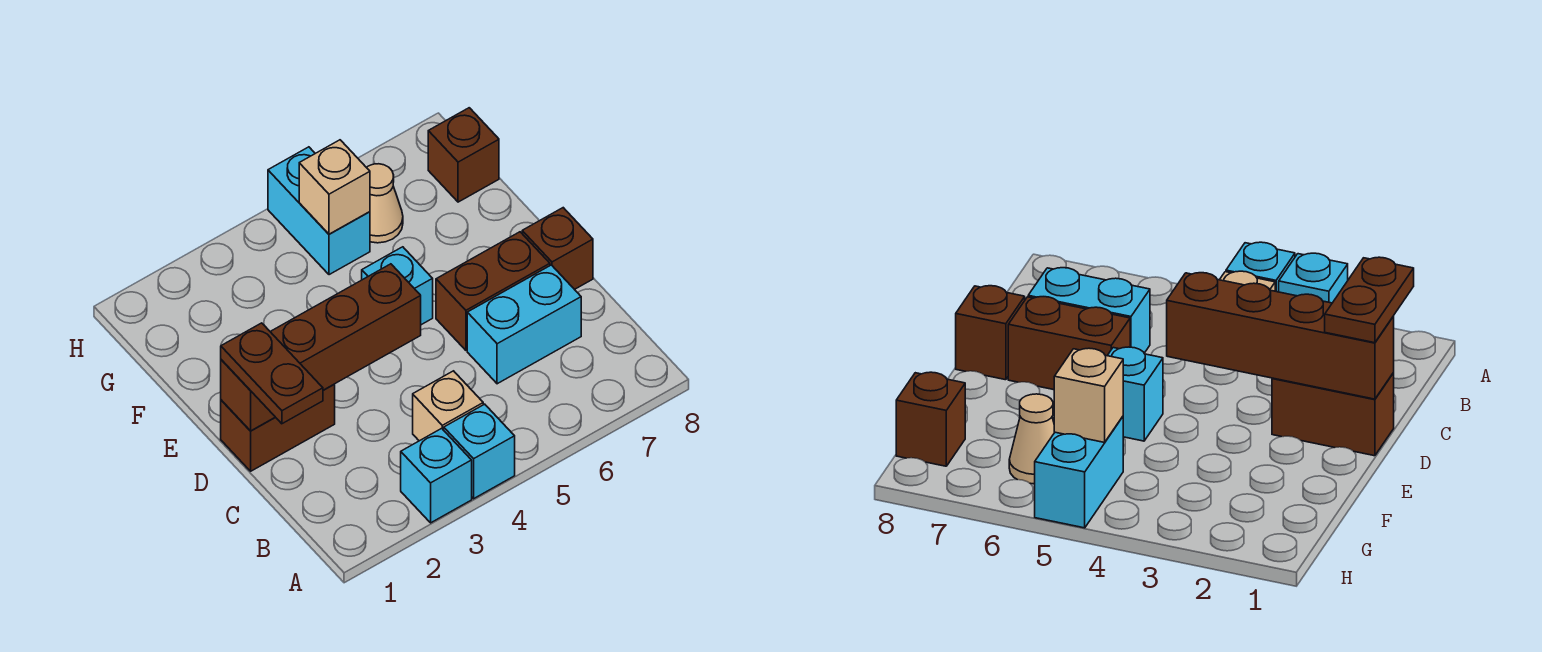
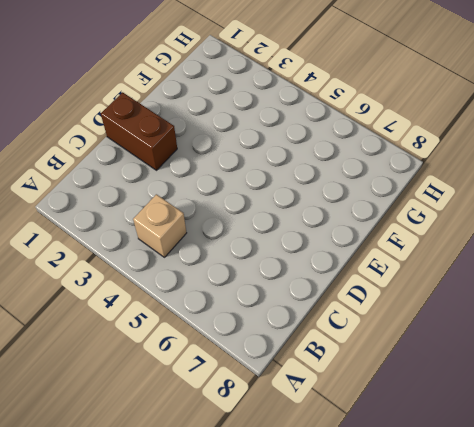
none -> cyan 1x1 brick [401,428,472,523]
none -> cyan 1x1 brick [444,404,515,499]
none -> cyan 1x2 brick [467,265,581,384]

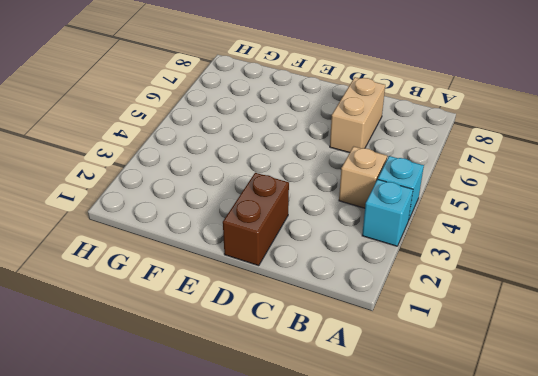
tan 1x2 brick [330,77,385,153] -> cyan 1x2 brick [467,265,581,384]
none -> brown 1x2 brick [436,232,550,350]
none -> brown 1x1 brick [522,208,593,289]
none -> cyan 1x1 brick [362,247,433,325]

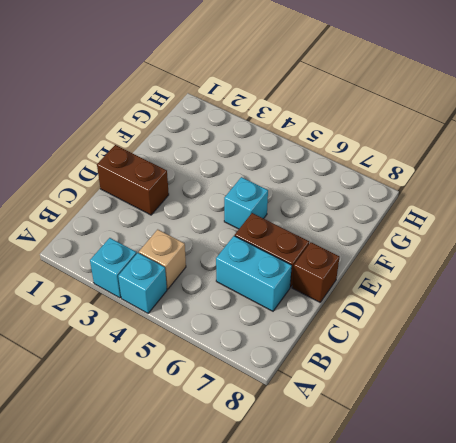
none -> cyan 1x2 brick [268,147,370,275]
none -> tan 1x1 cone [367,164,403,243]
none -> brown 1x1 brick [428,108,499,202]

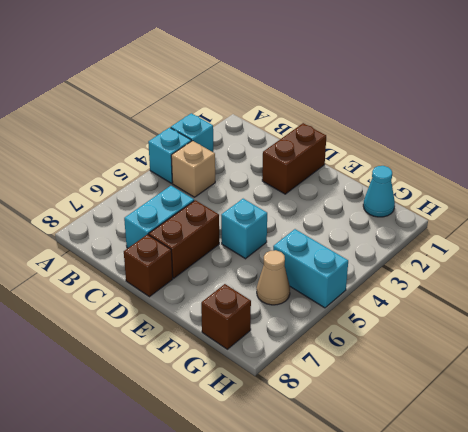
cyan 1x1 cone [363,166,395,217] -> none
none -> brown 1x4 brick [221,264,421,431]
none -> tan 1x1 brick [299,140,370,234]
none -> brown 1x2 plate [221,323,323,424]

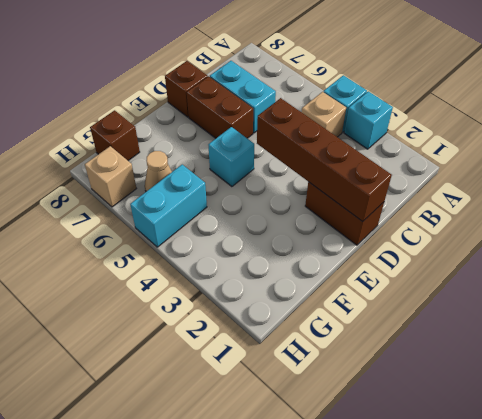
tan 1x1 brick [85,146,136,207] -> tan 1x1 brick moved to [299,140,370,234]
none -> brown 1x2 plate [221,323,323,424]

